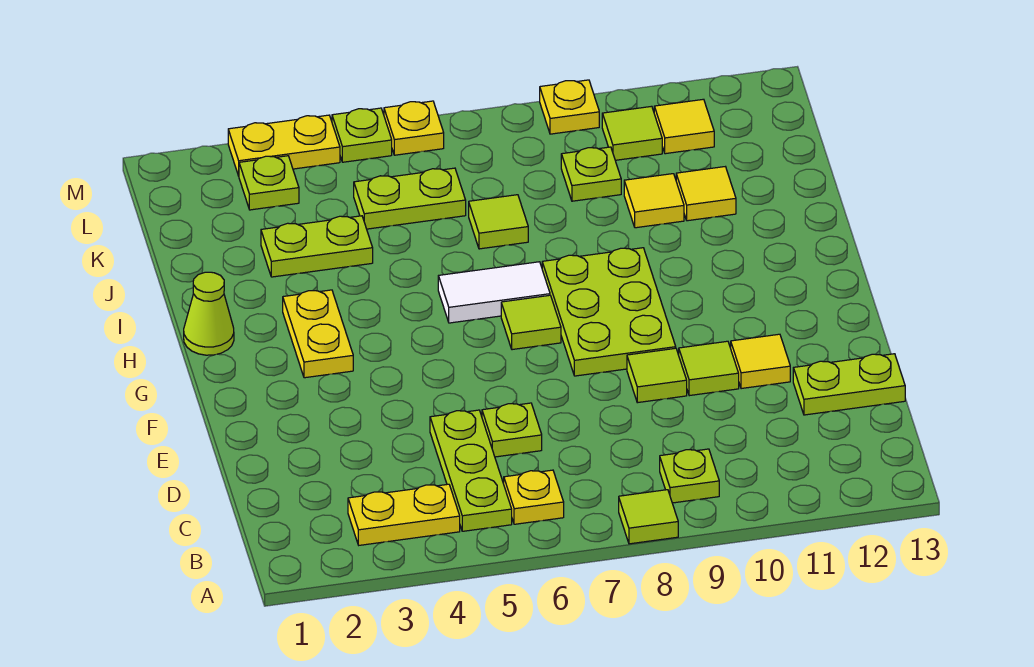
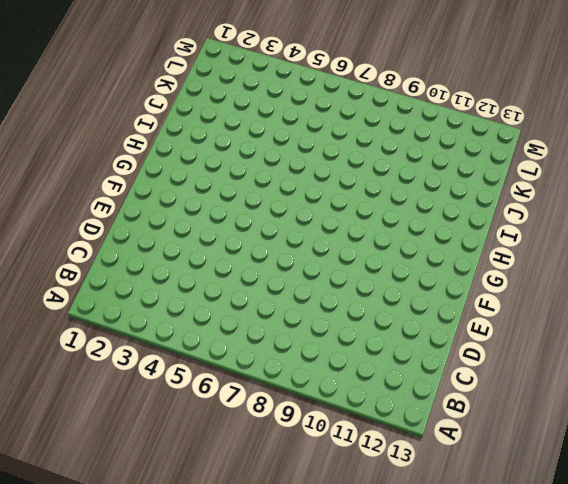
none -> lime 1x1 tile [619,490,678,544]
none -> yellow 1x2 plate [348,484,460,545]
none -> lime 1x3 plate [430,410,512,531]

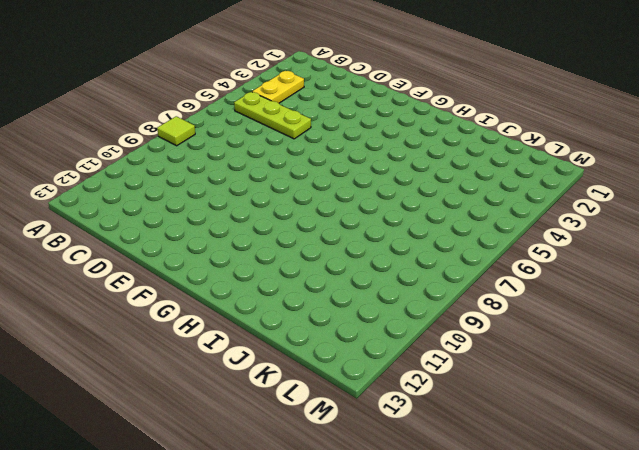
none -> yellow 1x1 plate [504,470,564,524]
none -> lime 1x1 plate [660,449,719,503]
none -> lime 1x1 plate [482,403,542,457]

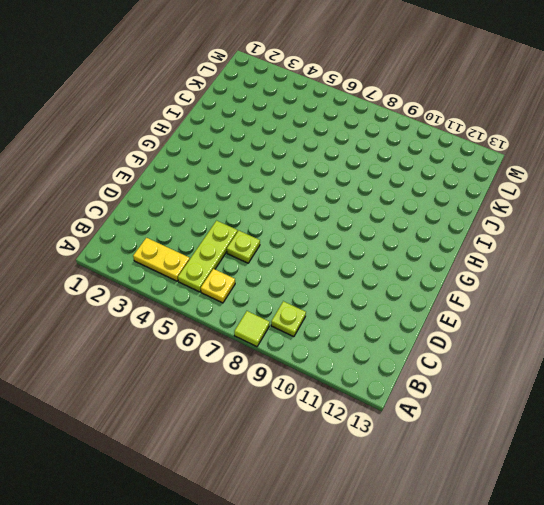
none -> lime 1x2 plate [793,354,905,415]
none -> lime 1x1 tile [627,348,687,403]
none -> lime 1x1 tile [679,341,739,396]

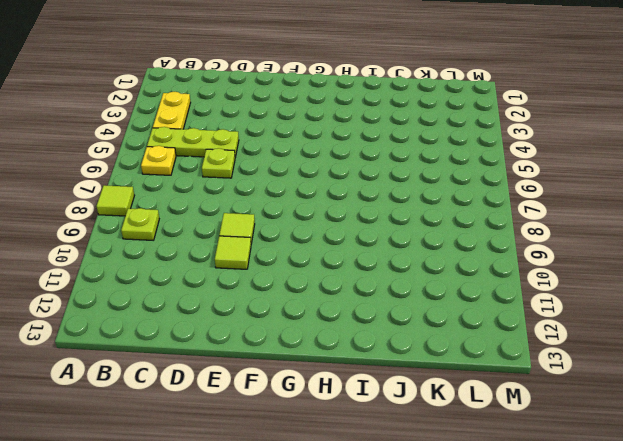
none -> lime 1x2 plate [793,354,905,415]
none -> yellow 1x1 tile [731,334,790,389]
none -> lime 2x3 plate [542,248,676,376]

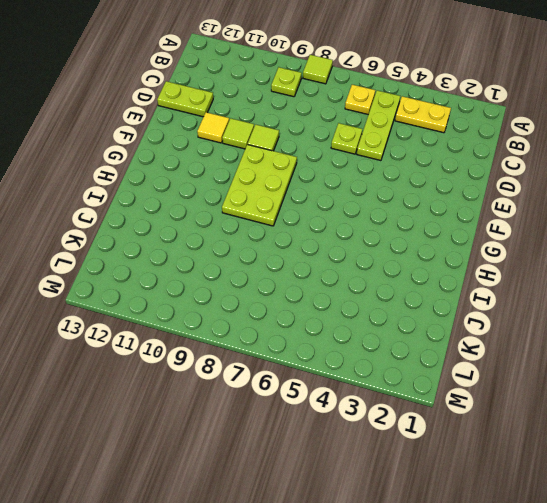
none -> yellow 1x2 plate [283,290,353,378]
none -> lime 1x1 tile [501,295,561,350]
none -> lime 1x1 cone [184,272,234,355]

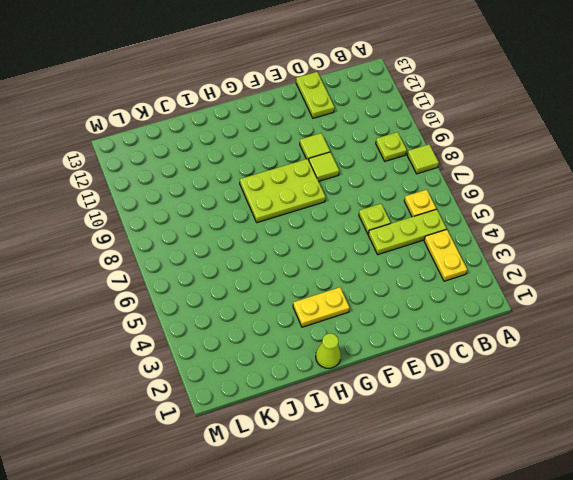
none -> yellow 1x1 tile [731,334,790,389]
none -> lime 1x1 tile [501,295,561,350]
none -> white 1x2 tile [438,262,550,323]

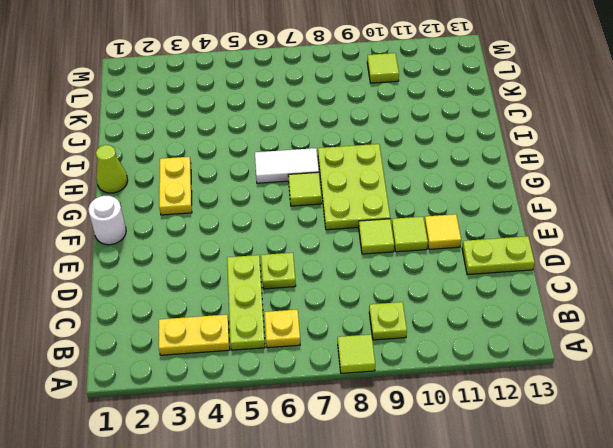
white 1x1 round brick [88,196,126,245] -> none
none -> lime 1x2 plate [261,216,373,277]
none -> lime 1x1 tile [469,195,528,249]
none -> yellow 1x1 tile [624,174,684,228]

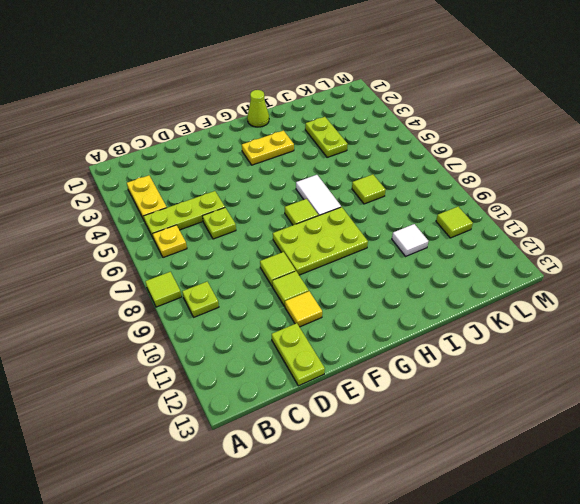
white 1x1 tile [392,224,428,256] -> yellow 1x1 tile [624,174,684,228]
none -> yellow 1x1 tile [676,167,736,221]
none -> lime 1x2 plate [354,168,466,229]
none -> lime 1x1 plate [561,147,621,201]

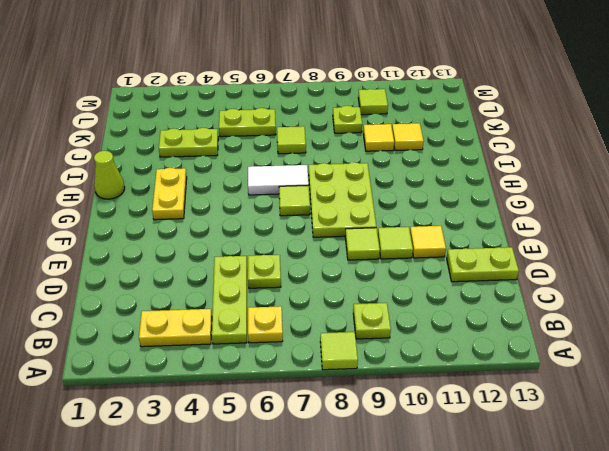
none -> lime 1x1 plate [239,156,299,210]
none -> yellow 1x1 tile [654,99,714,154]
none -> yellow 1x2 plate [228,115,340,176]

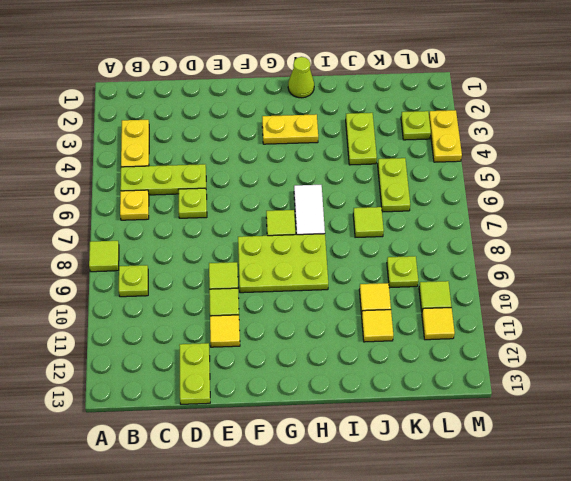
none -> lime 1x1 plate [332,108,392,162]
none -> yellow 1x1 plate [384,101,444,155]
none -> yellow 1x1 plate [540,80,599,134]

